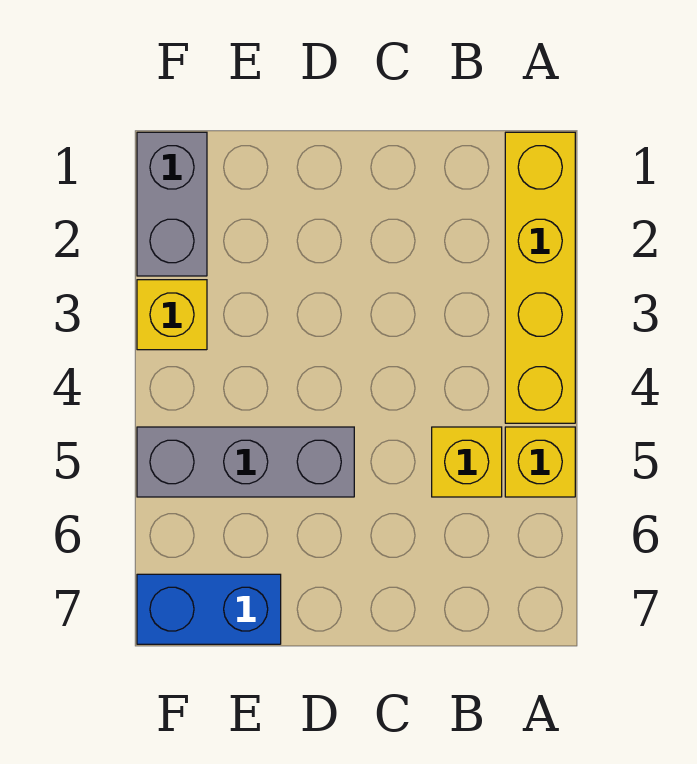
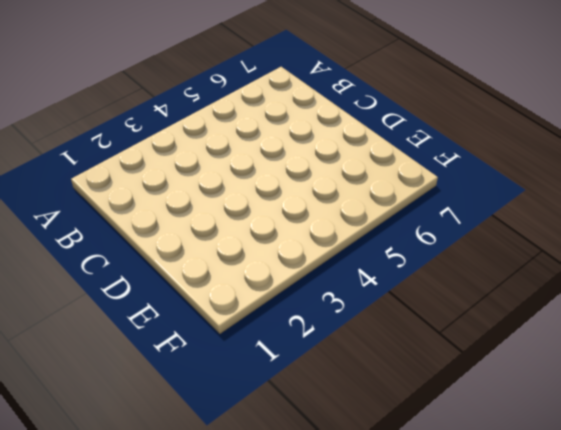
none -> yellow 1x4 brick [505,132,575,423]
none -> yellow 1x1 brick [505,427,575,497]

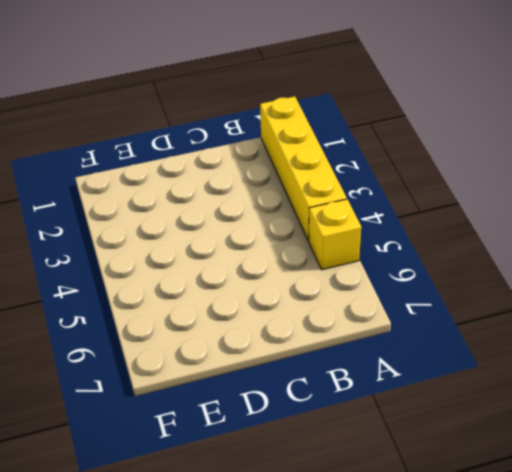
none -> yellow 1x1 brick [432,427,502,497]
none -> grey 1x3 brick [137,427,354,497]

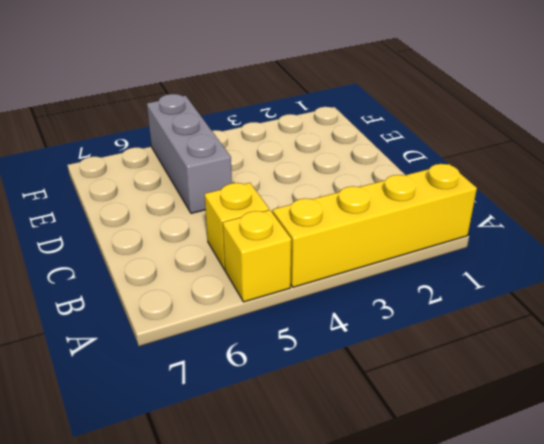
none -> blue 1x2 brick [137,574,281,644]
none -> grey 1x2 brick [137,132,207,276]

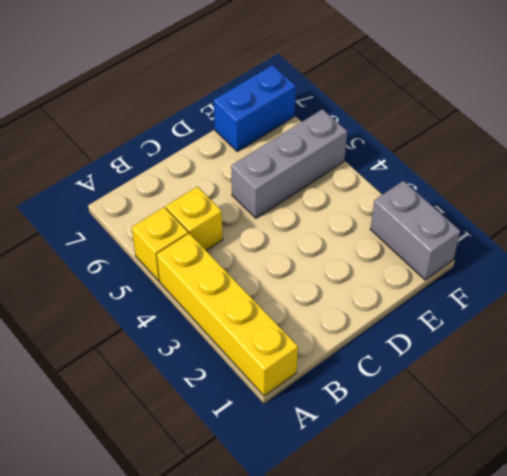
none -> yellow 1x1 brick [137,280,207,350]

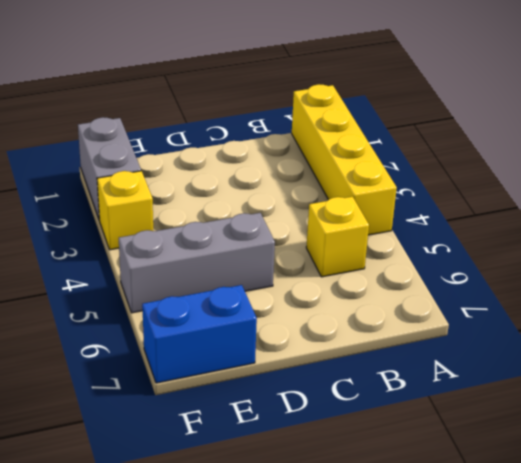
none -> yellow 1x1 brick [505,427,575,497]

